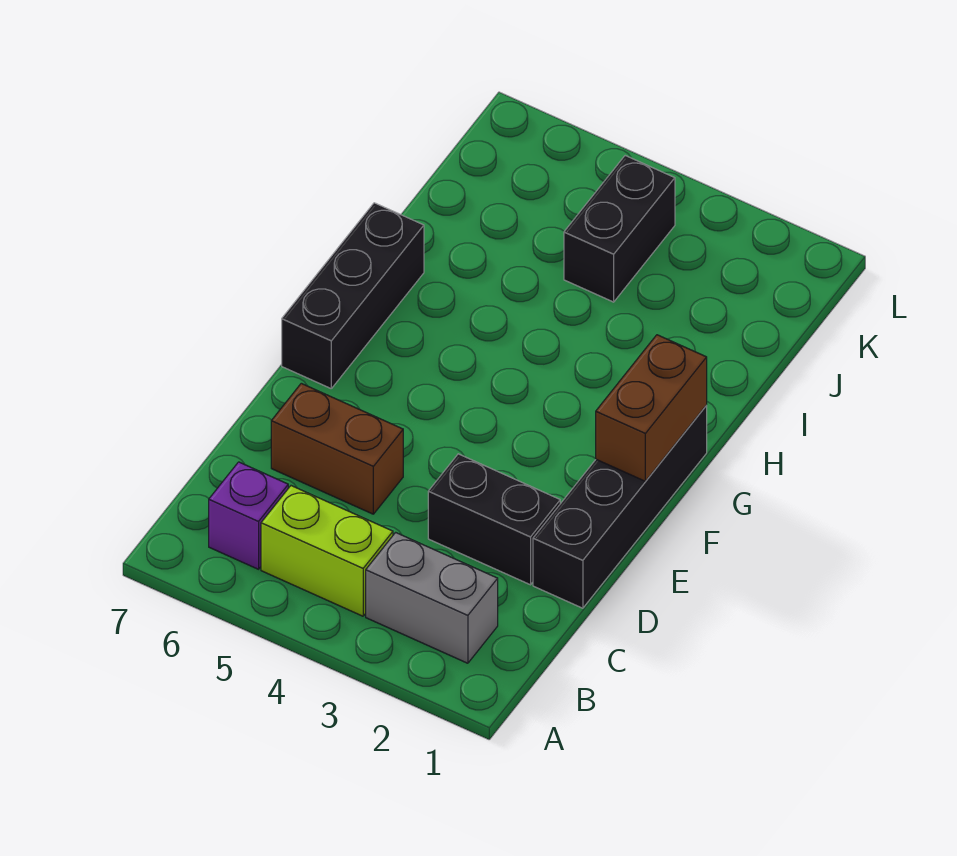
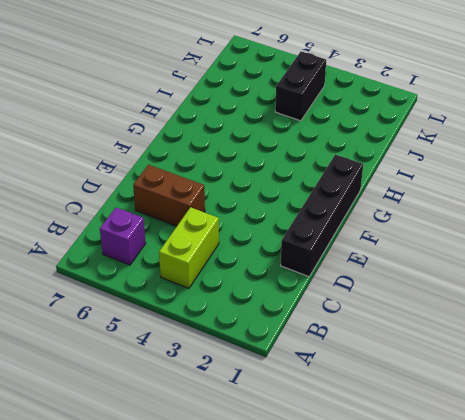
lime 1x2 brick [159,207,219,288] -> lime 1x2 brick turned to [261,486,393,616]
none -> grey 1x2 brick [366,532,498,663]
none -> black 1x2 brick [428,454,560,585]

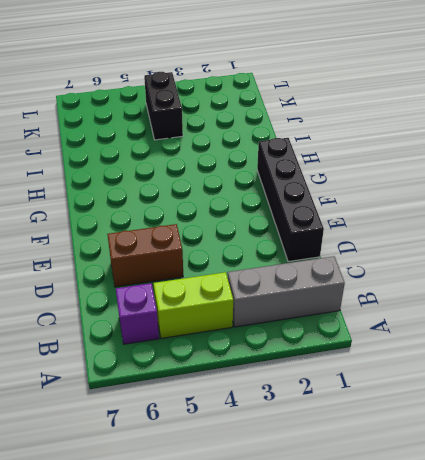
grey 1x3 brick [228,256,345,327] -> grey 1x2 brick [366,532,498,663]
none -> black 1x2 brick [428,454,560,585]
none -> black 1x3 brick [282,203,424,388]

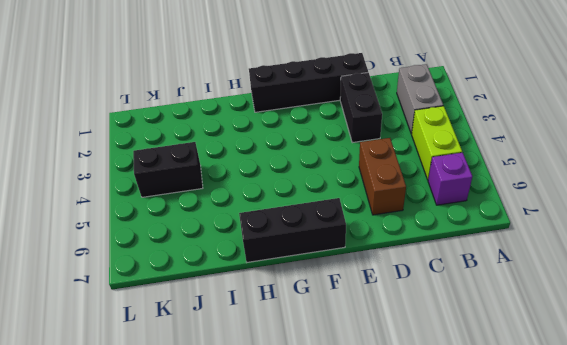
none -> brown 1x2 brick [596,335,707,481]

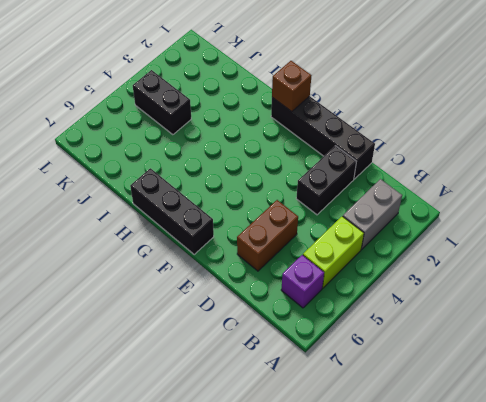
brown 1x1 brick [272,61,312,112] -> brown 1x2 brick [596,335,707,481]

